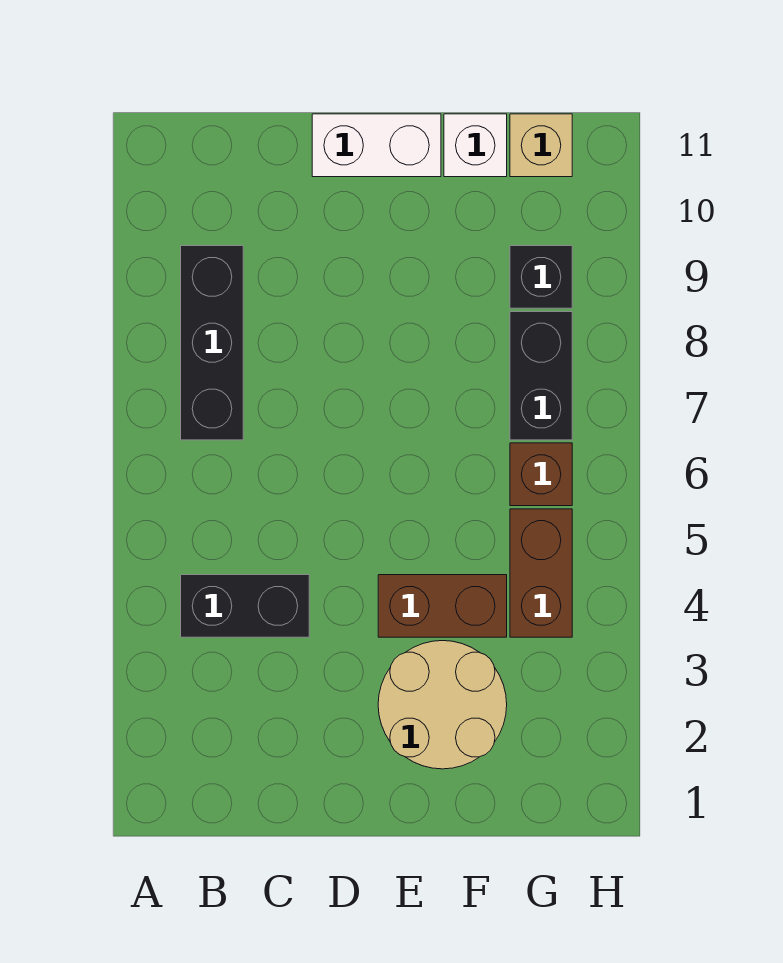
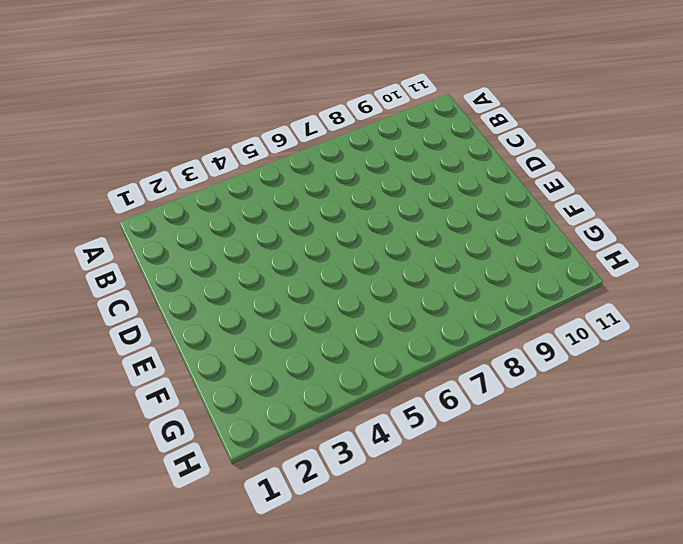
none -> black 1x2 brick [181,575,309,637]
none -> black 1x3 brick [181,246,243,440]

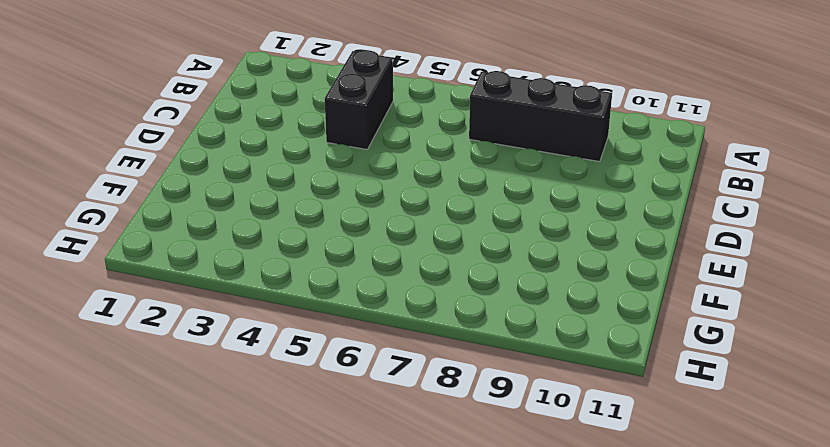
none -> white 1x2 brick [312,114,441,177]
none -> tan 2x2 round brick [378,641,507,769]

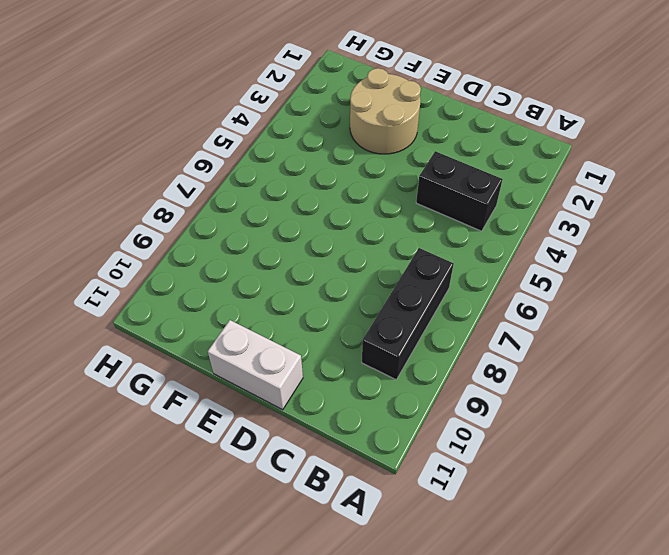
none -> brown 1x2 brick [378,575,507,637]
none -> white 1x1 brick [444,114,507,177]

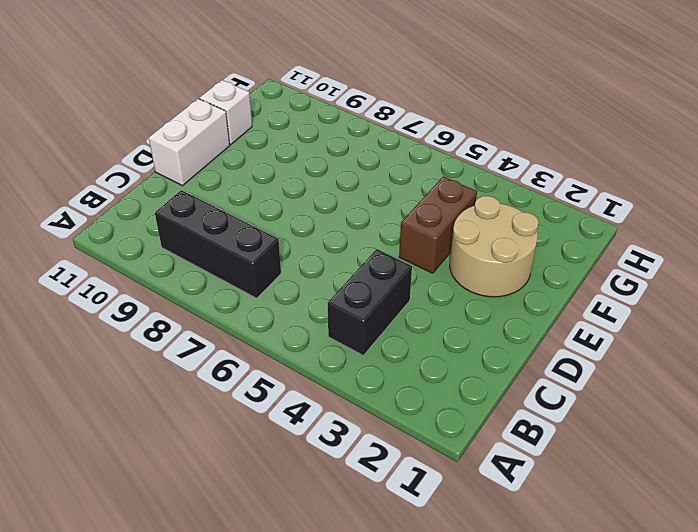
none -> brown 1x2 brick [510,509,572,637]
none -> brown 1x1 brick [510,443,572,506]

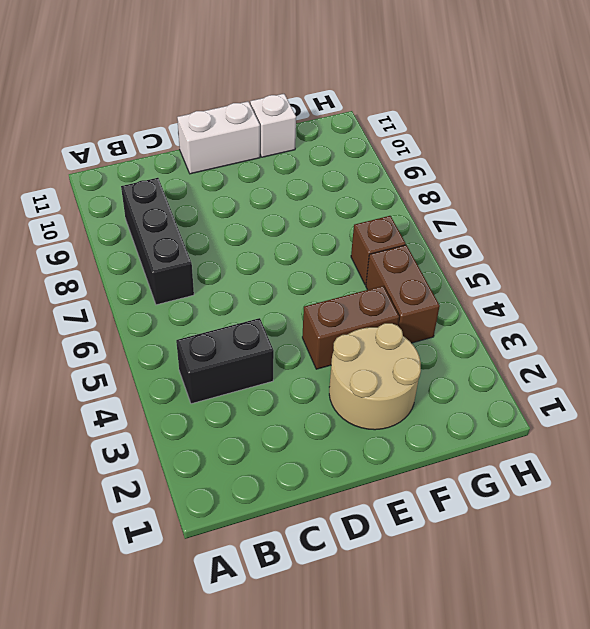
none -> black 1x2 brick [510,312,572,440]
none -> black 1x1 brick [510,246,572,308]

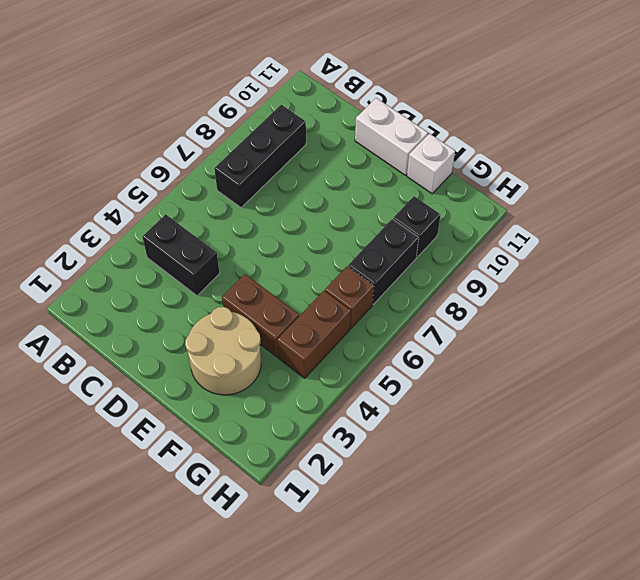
none -> tan 1x1 brick [510,114,572,177]

